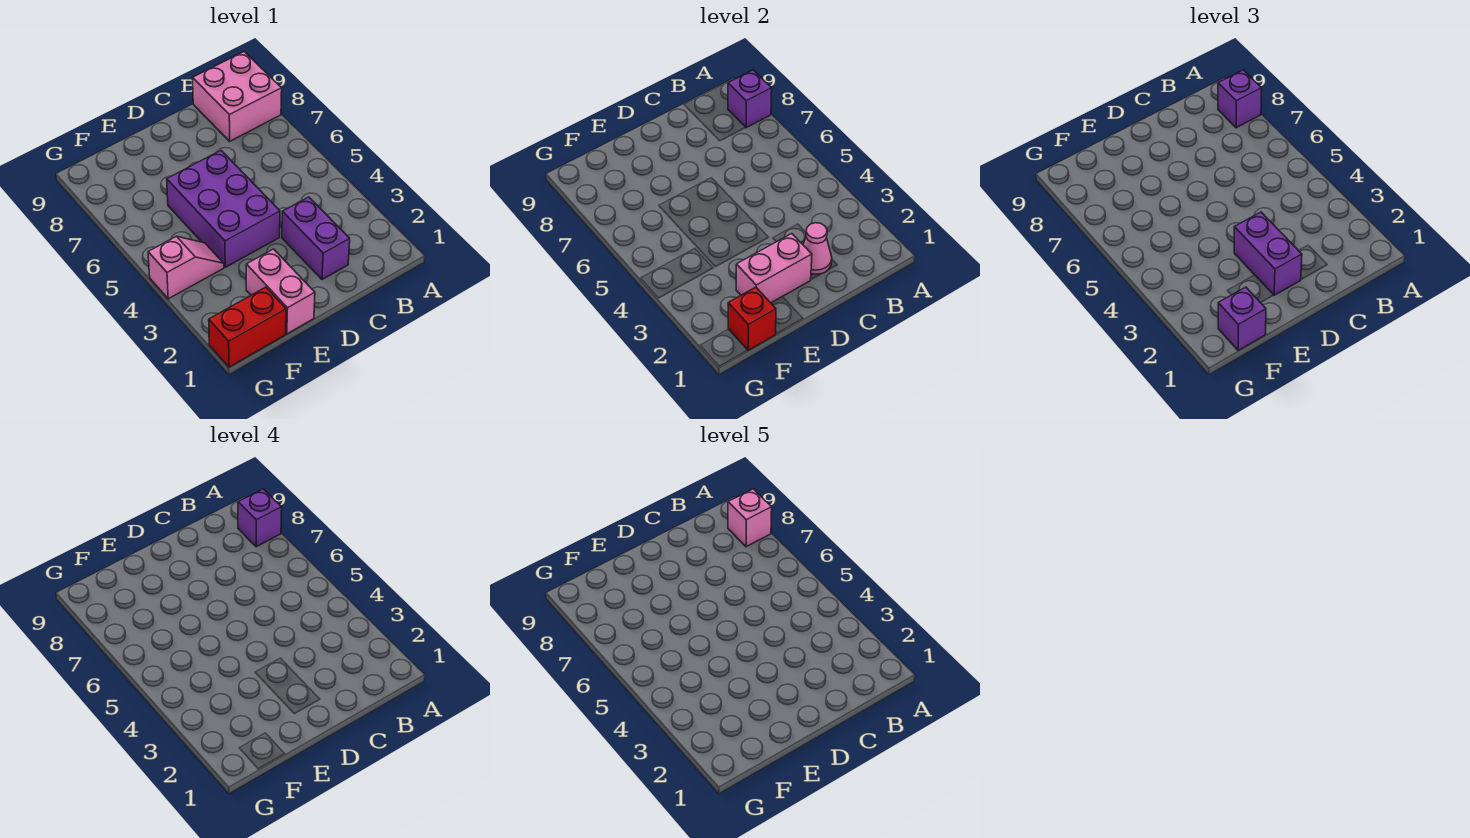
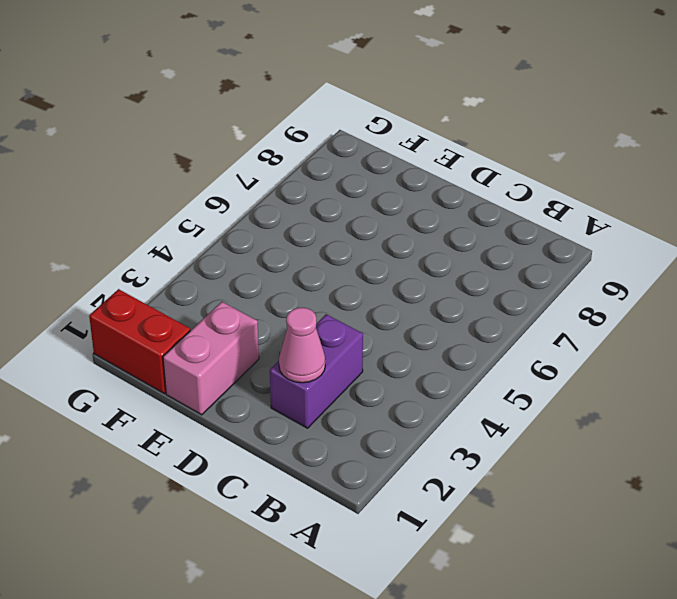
none -> pink 2x2 brick [193,52,282,141]
none -> purple 2x3 brick [167,151,280,267]
none -> pink 1x2 slope [148,236,224,299]

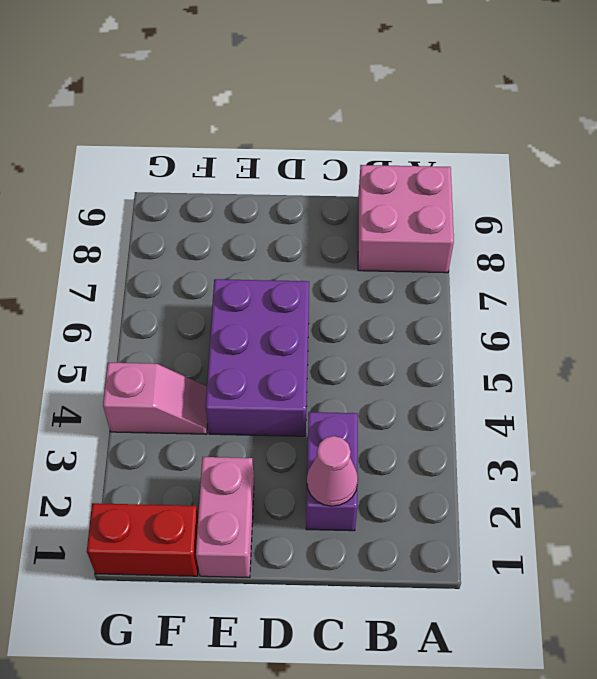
none -> purple 1x1 brick [728,70,772,128]
none -> pink 1x2 brick [736,234,812,303]
none -> red 1x1 brick [728,287,776,350]

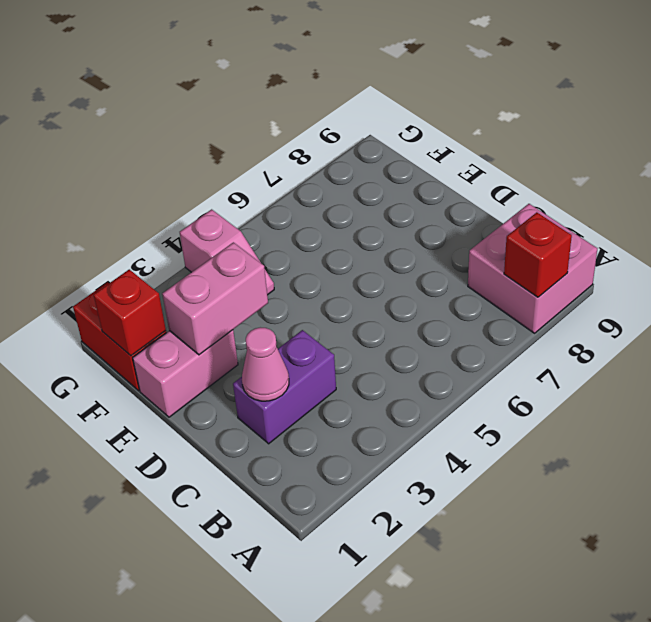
red 1x1 brick [504,212,572,297] -> purple 1x1 brick [728,70,772,128]
pink 1x2 brick [162,242,268,355] -> pink 1x2 brick turned to [736,234,812,303]
none -> purple 2x3 brick [167,151,280,267]
none -> purple 1x1 brick [1218,70,1262,128]
none -> purple 1x2 brick [1234,212,1302,295]

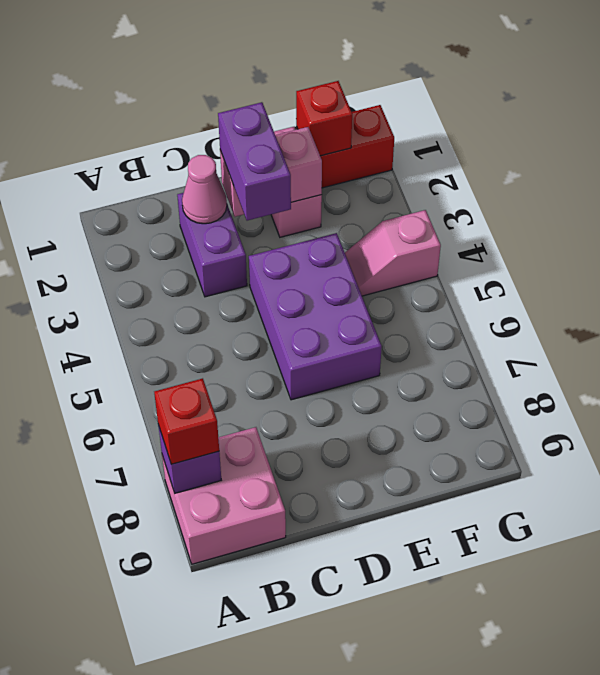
red 1x1 brick [154,378,219,464] -> purple 1x1 brick [1218,70,1262,128]
none -> purple 1x1 brick [1218,287,1266,350]
none -> purple 1x1 brick [238,489,282,547]
none -> pink 1x1 brick [728,489,772,547]

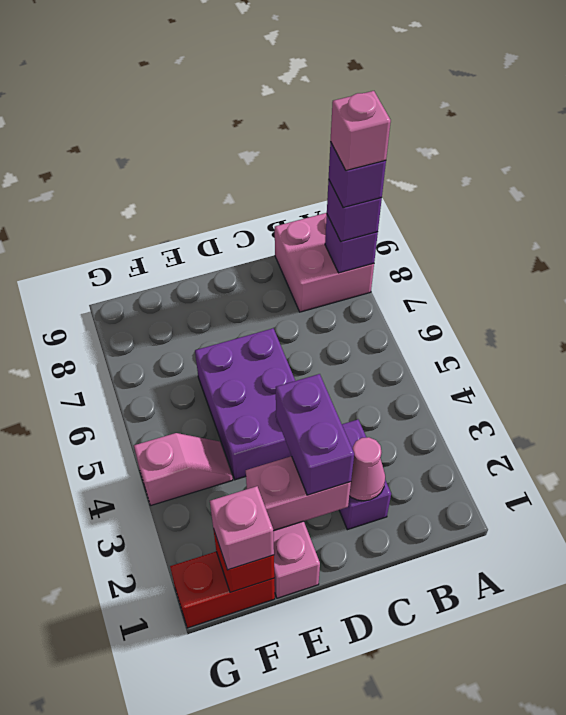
pink 1x1 brick [210,486,274,570] -> purple 1x1 brick [1218,287,1266,350]

